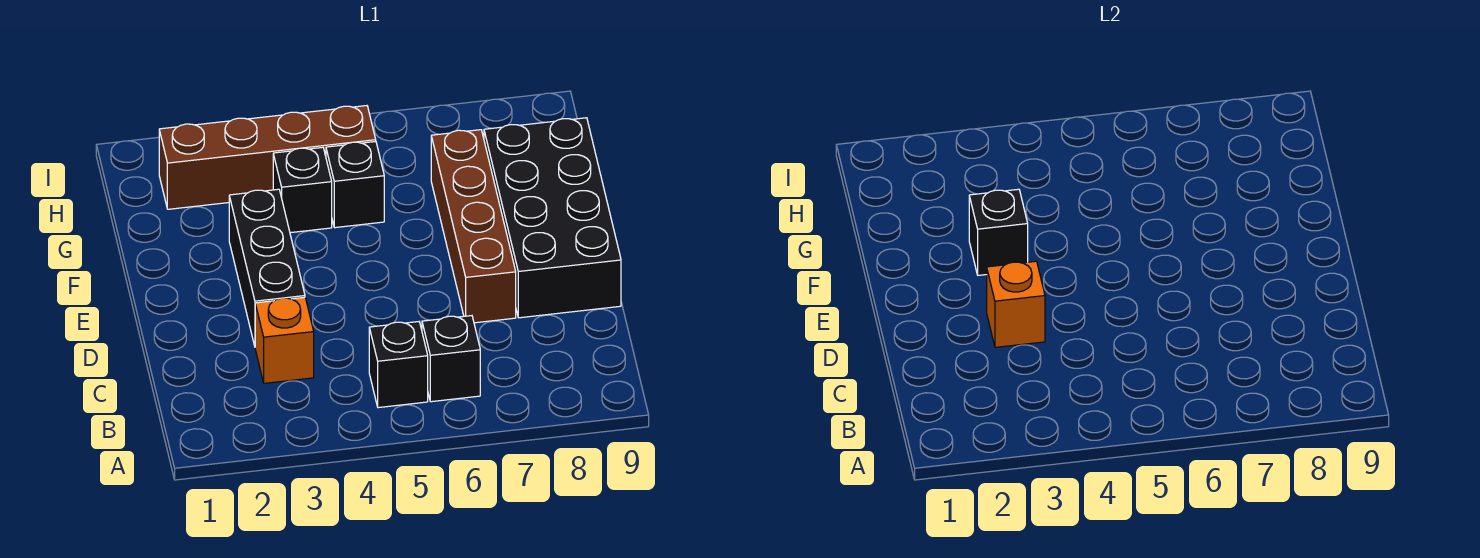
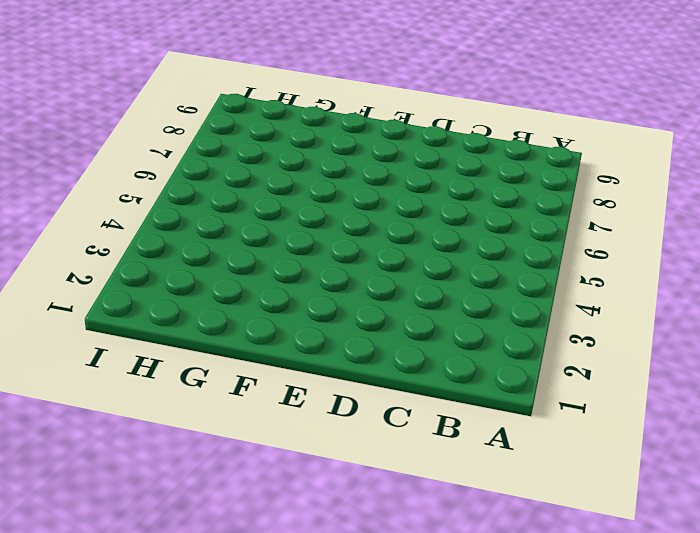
none -> black 1x1 brick [369,322,428,408]
none -> black 1x1 brick [422,316,480,402]

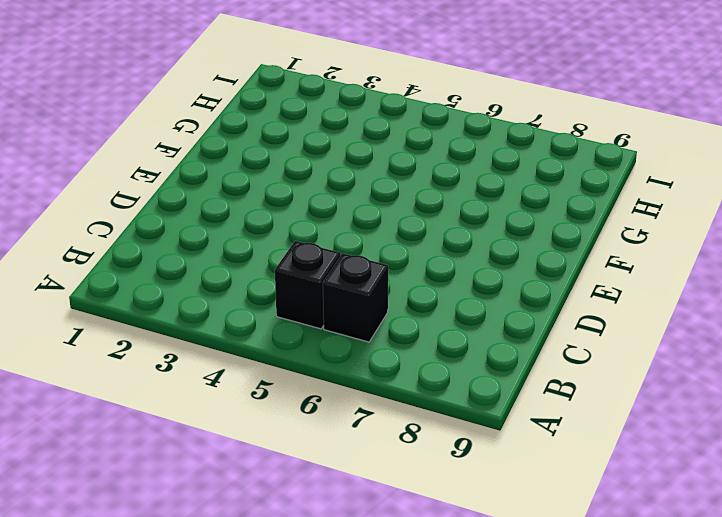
none -> orange 1x1 brick [255,297,314,383]
none -> black 1x3 brick [229,189,305,346]

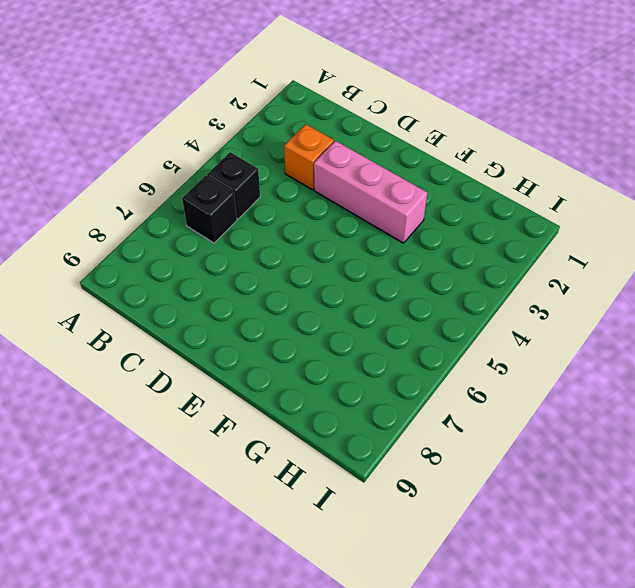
pink 1x3 brick [314,141,427,243] -> black 1x3 brick [229,189,305,346]
none -> brown 1x4 brick [431,130,516,323]
none -> black 2x4 brick [484,118,621,318]

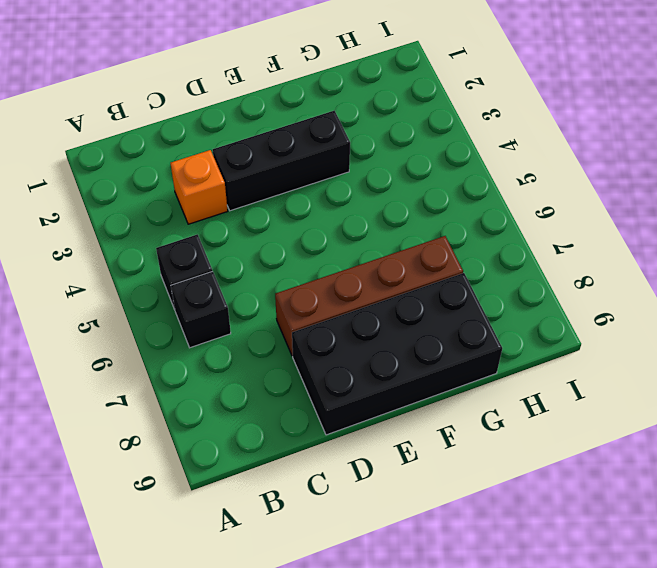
none -> black 1x1 brick [273,147,332,233]
none -> black 1x1 brick [326,142,384,228]

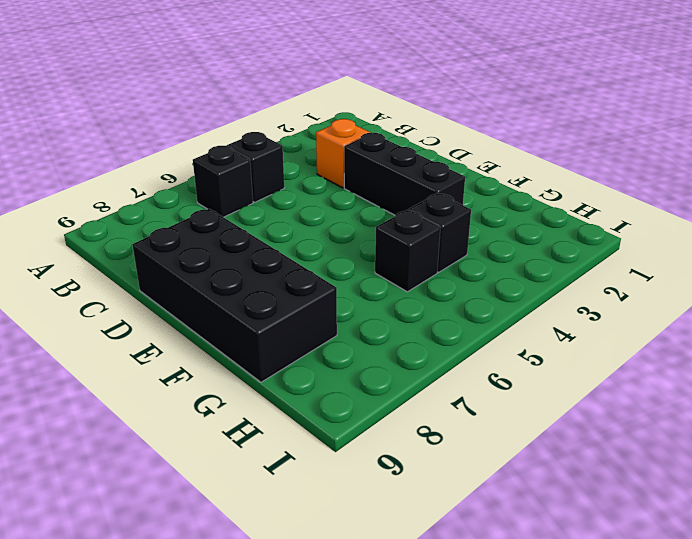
none -> brown 1x4 brick [431,130,516,323]
none -> brown 1x4 brick [159,106,376,209]

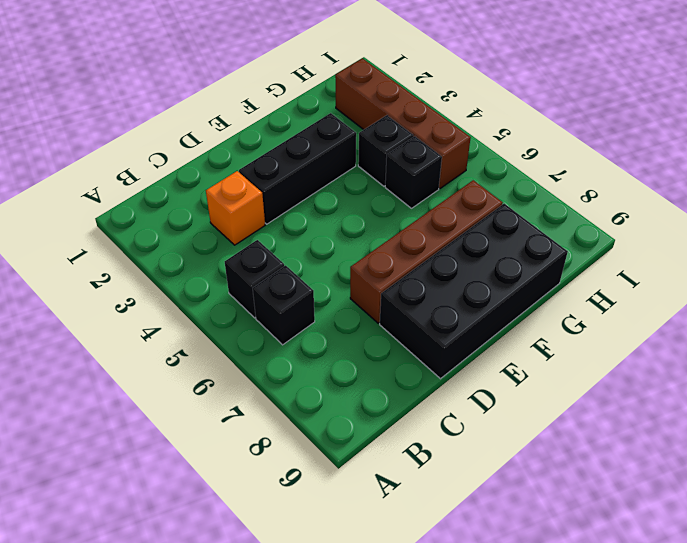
none -> orange 1x1 brick [987,261,1045,347]
none -> black 1x1 brick [969,189,1028,275]

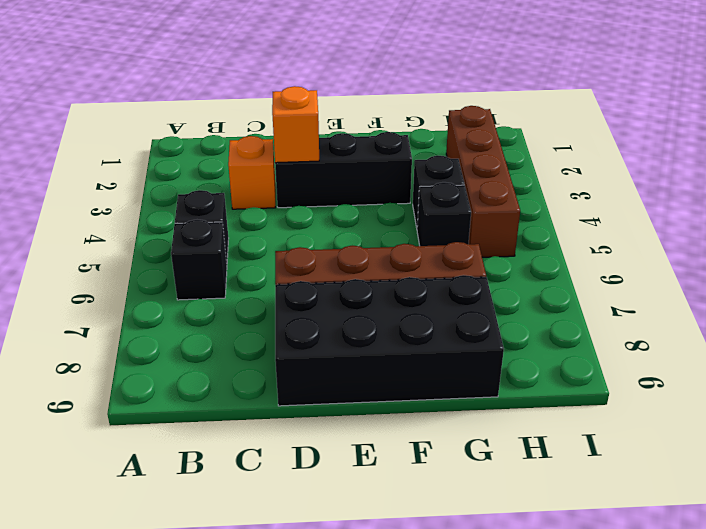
none -> black 1x1 brick [969,189,1028,275]

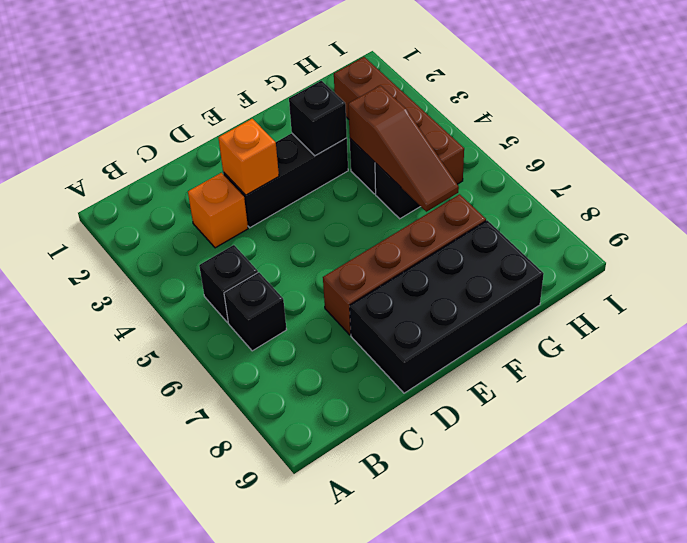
brown 1x3 slope [348,85,459,212] -> none

